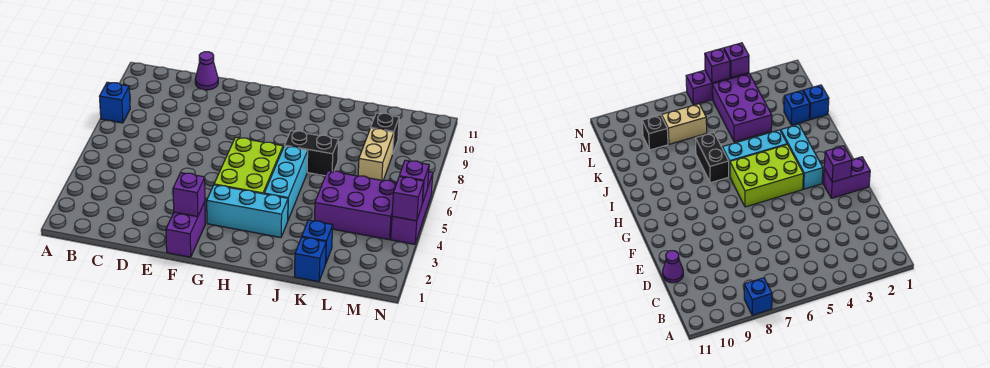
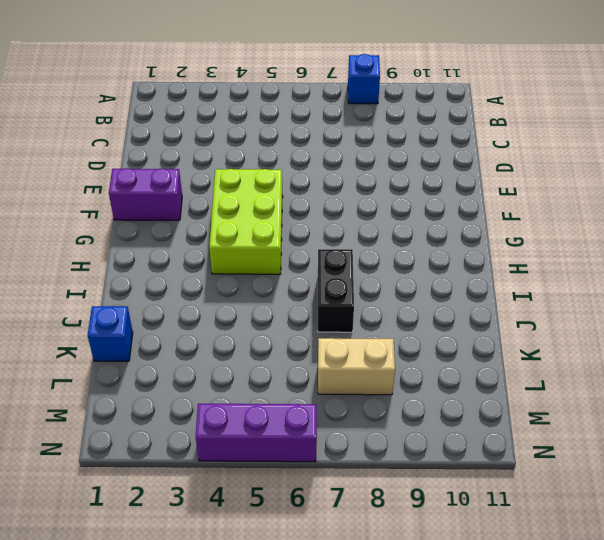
lime 2x3 brick [209,169,283,274] -> lime 2x3 brick turned to [214,137,283,194]
none -> purple 1x1 cone [195,52,218,90]
none -> cyan 1x3 brick [207,185,288,237]
none -> cyan 1x3 brick [264,146,308,220]

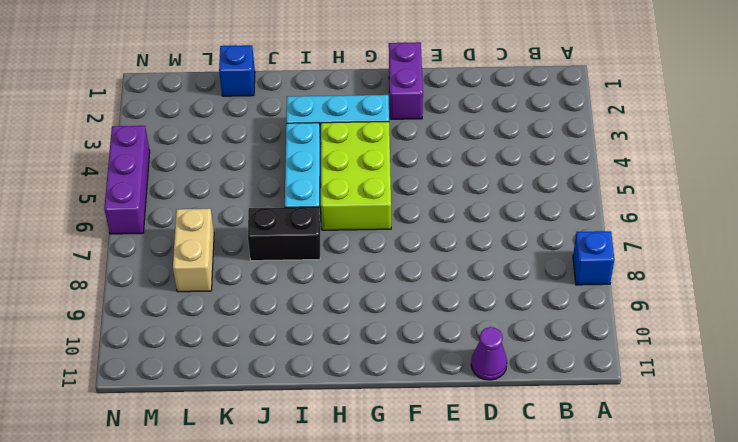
none -> blue 1x1 brick [302,220,333,264]
none -> purple 2x3 brick [315,171,397,240]
none -> black 1x1 brick [371,113,399,152]

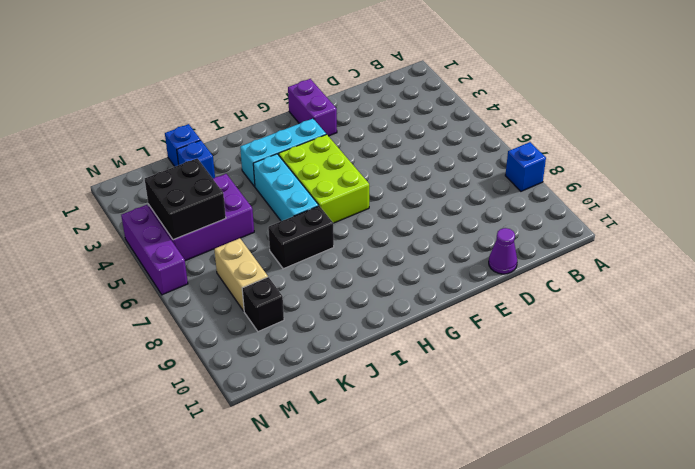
black 2x2 brick [145,158,226,240] -> none
none -> purple 1x1 brick [173,173,205,217]
none -> purple 1x1 brick [392,177,424,221]
none -> purple 1x1 brick [399,160,429,203]

